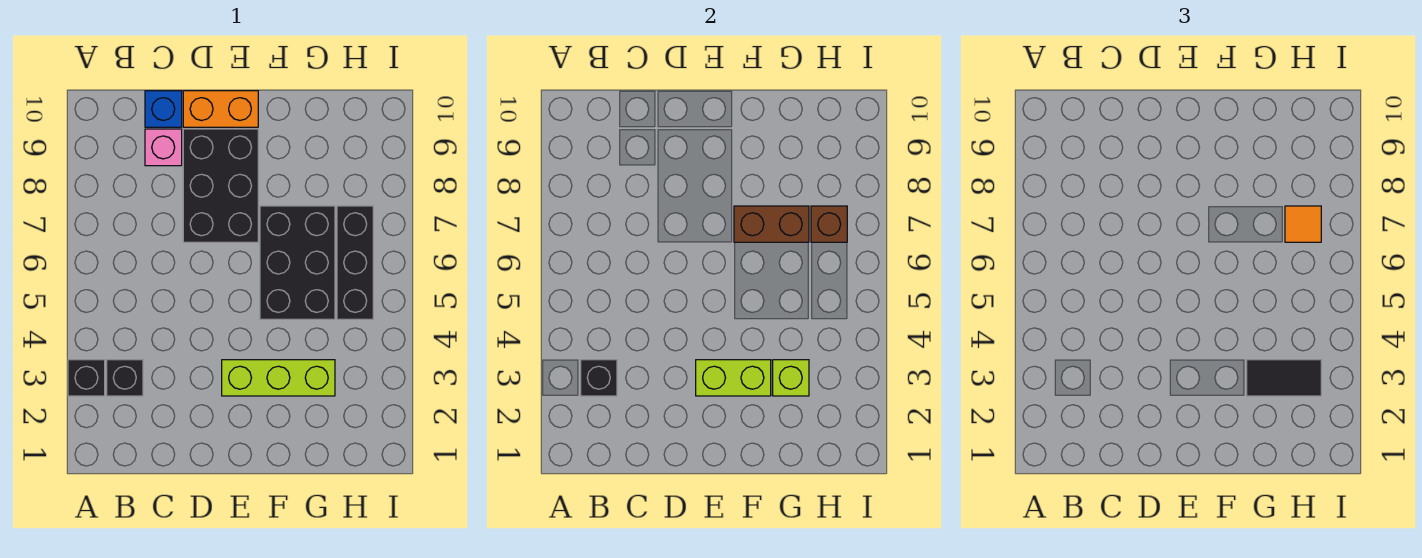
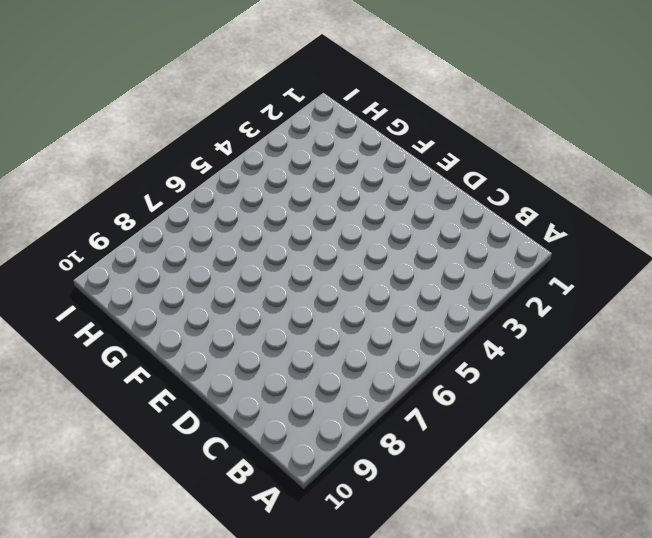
none -> black 1x1 brick [68,360,105,396]
none -> black 1x1 brick [107,360,143,396]
none -> pink 1x1 brick [145,129,182,166]

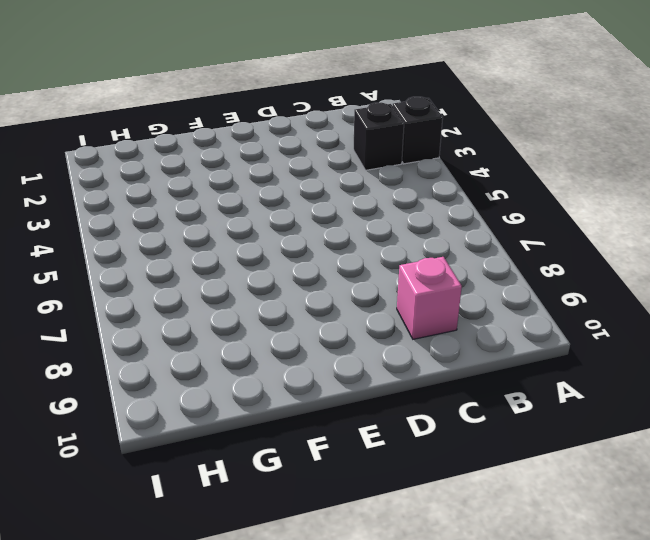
none -> blue 1x1 brick [145,91,182,127]
none -> black 2x3 brick [183,129,258,242]
none -> orange 1x2 brick [183,91,258,127]

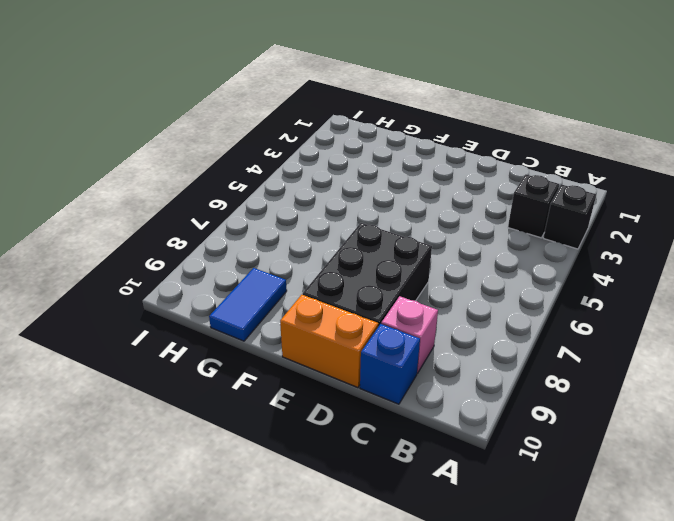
blue 1x2 tile [209,268,287,341] -> none
none -> lime 1x3 brick [222,360,335,396]
none -> black 2x3 brick [260,206,335,319]
none -> black 1x3 brick [337,206,373,319]

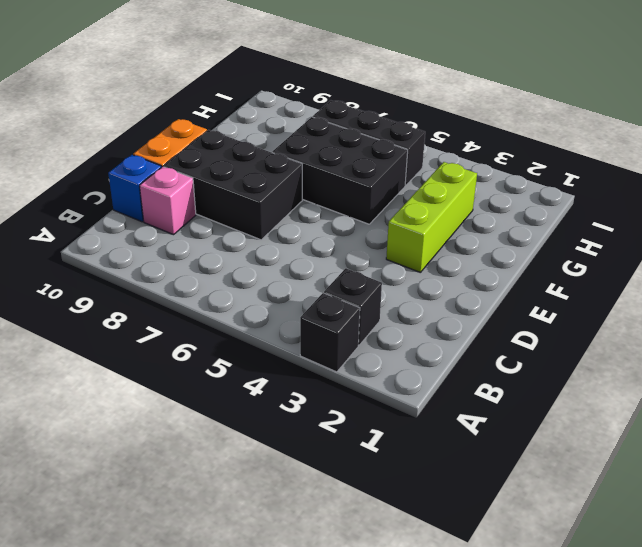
none -> black 1x1 brick [581,360,617,396]
none -> lime 1x2 brick [696,360,771,396]
none -> brown 1x2 brick [734,206,809,242]

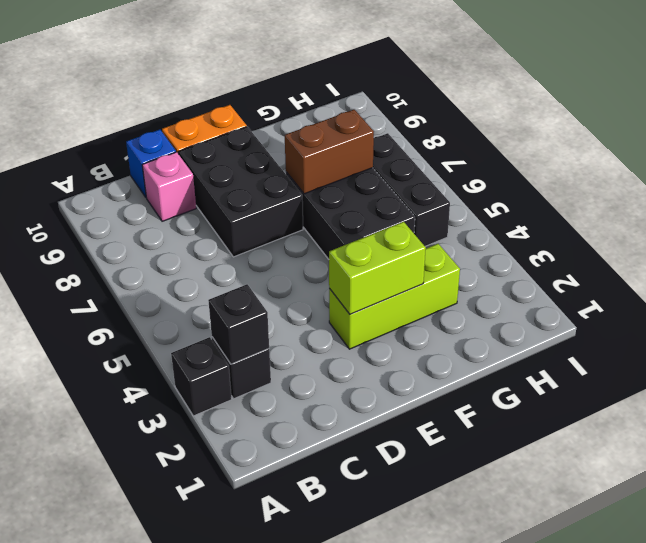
none -> lime 1x1 brick [773,360,809,396]
none -> brown 1x1 brick [811,206,847,242]
none -> black 1x2 tile [1247,360,1321,396]

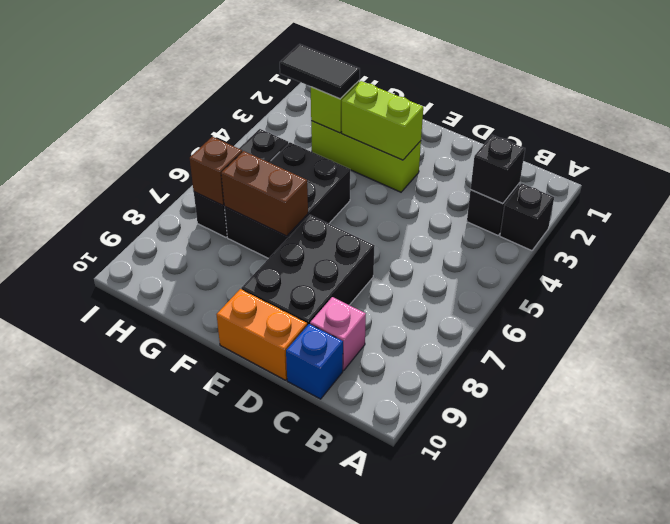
none -> orange 1x1 tile [1285,206,1321,242]

